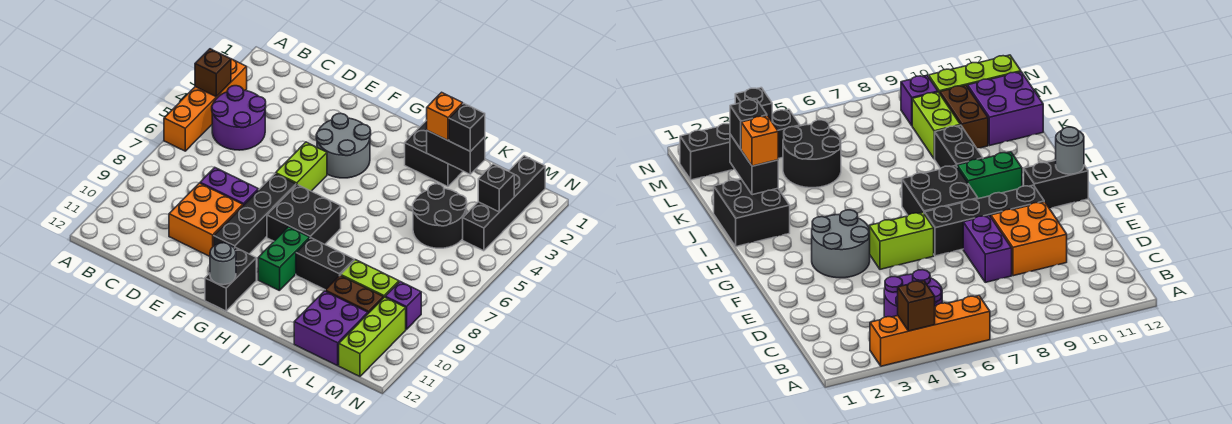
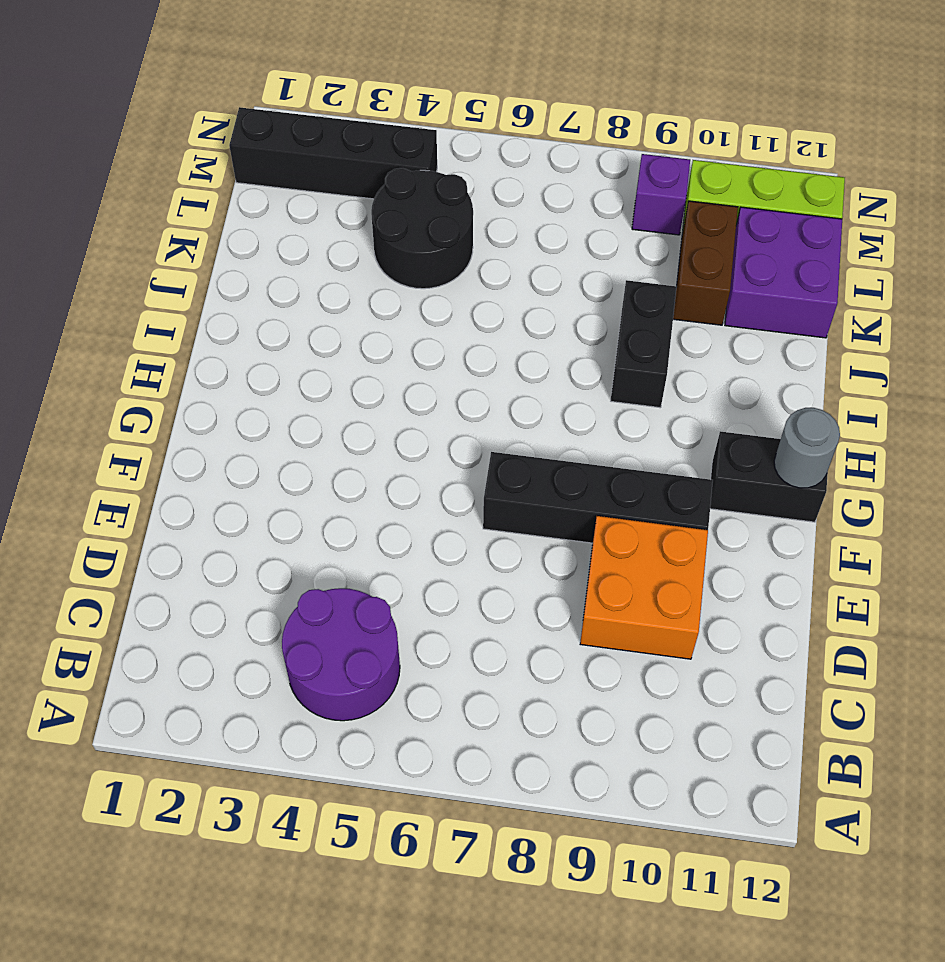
none -> orange 1x4 brick [164,59,247,151]
none -> purple 1x2 brick [200,168,258,205]
none -> grey 2x2 round brick [316,113,371,178]

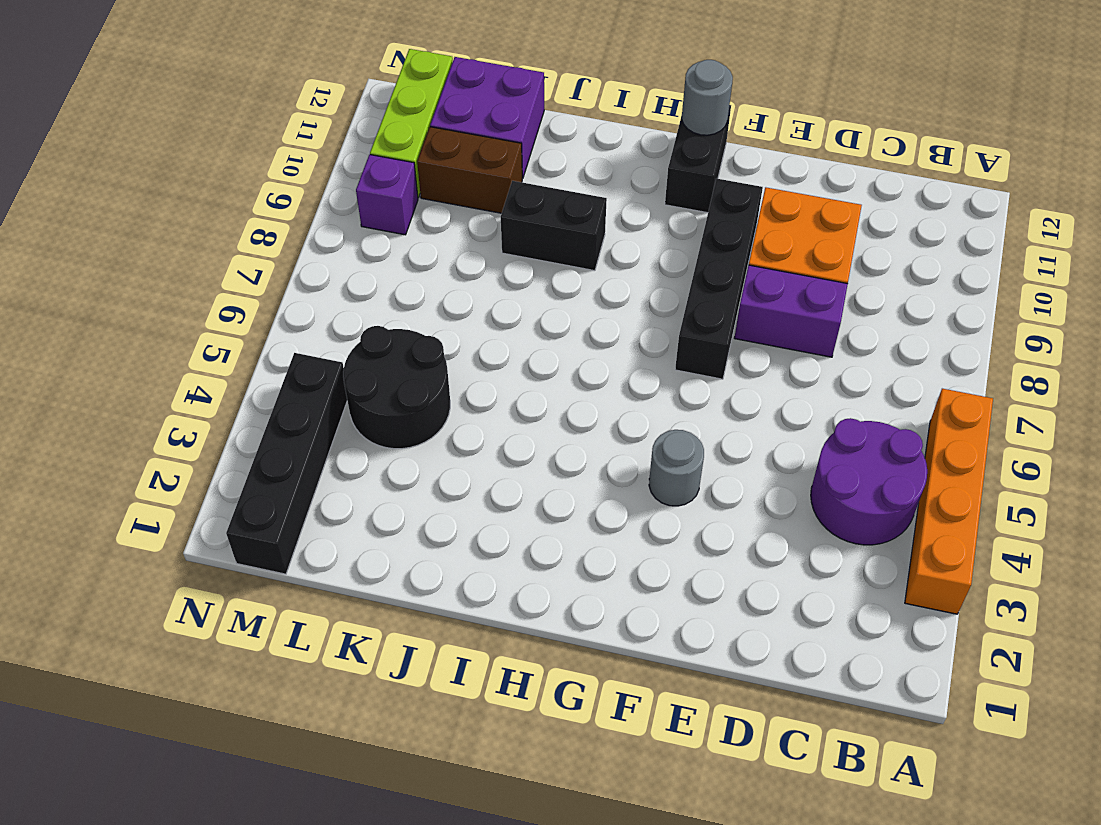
grey 1x1 round brick [649,430,704,506] -> grey 2x2 round brick [316,113,371,178]
none -> lime 1x2 brick [276,142,327,191]
none -> black 2x2 brick [267,185,341,244]
none -> green 1x2 brick [258,227,310,291]

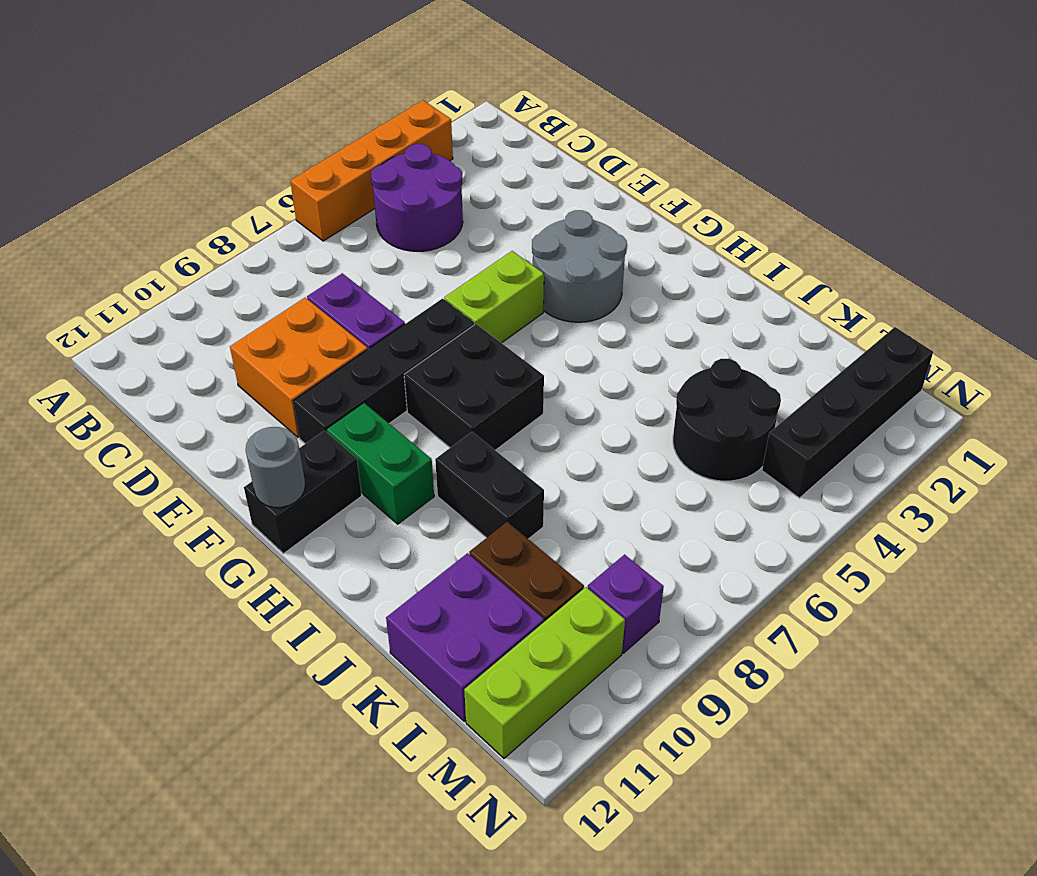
green 1x2 brick [326,403,434,524] -> green 1x2 brick turned to [258,227,310,291]
none -> black 2x2 brick [405,120,463,187]
none -> lime 1x2 brick [341,260,399,298]
none -> brown 1x1 brick [195,49,231,97]

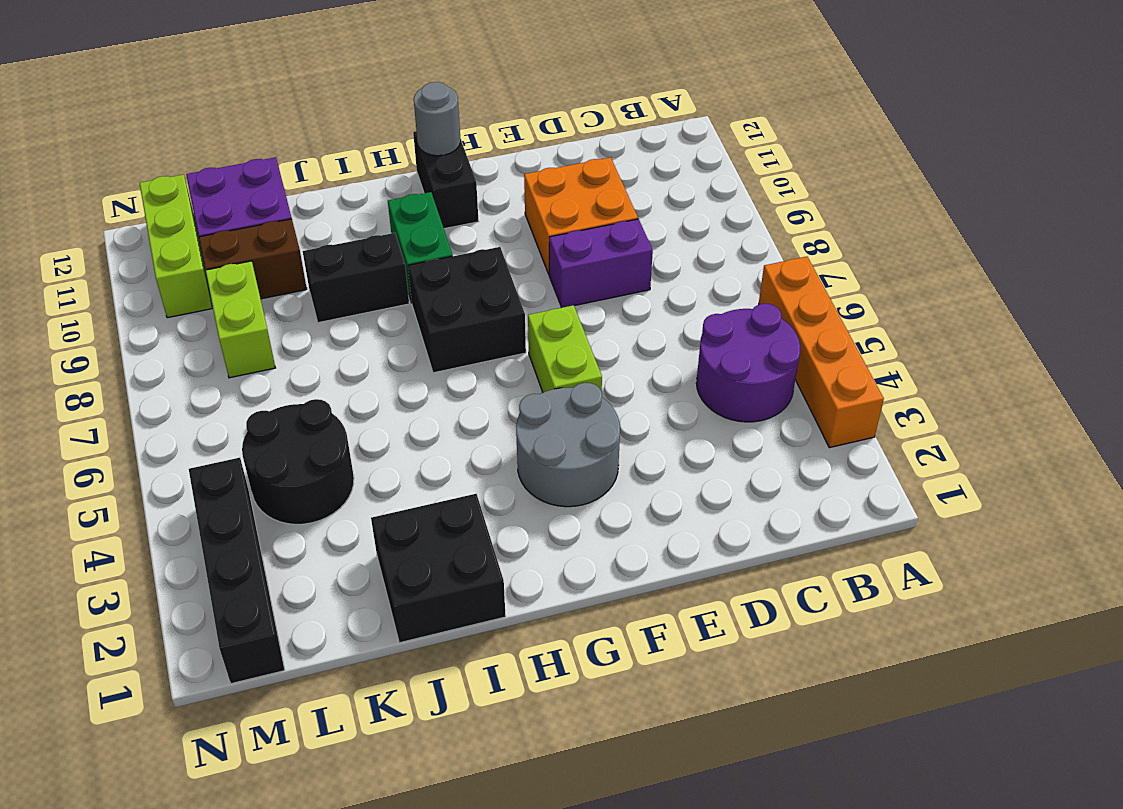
lime 1x2 brick [205,261,275,378] -> lime 1x2 brick turned to [341,260,399,298]
none -> black 1x4 brick [214,174,296,254]
none -> purple 1x1 brick [385,282,421,329]
none -> brown 1x1 brick [195,49,231,97]

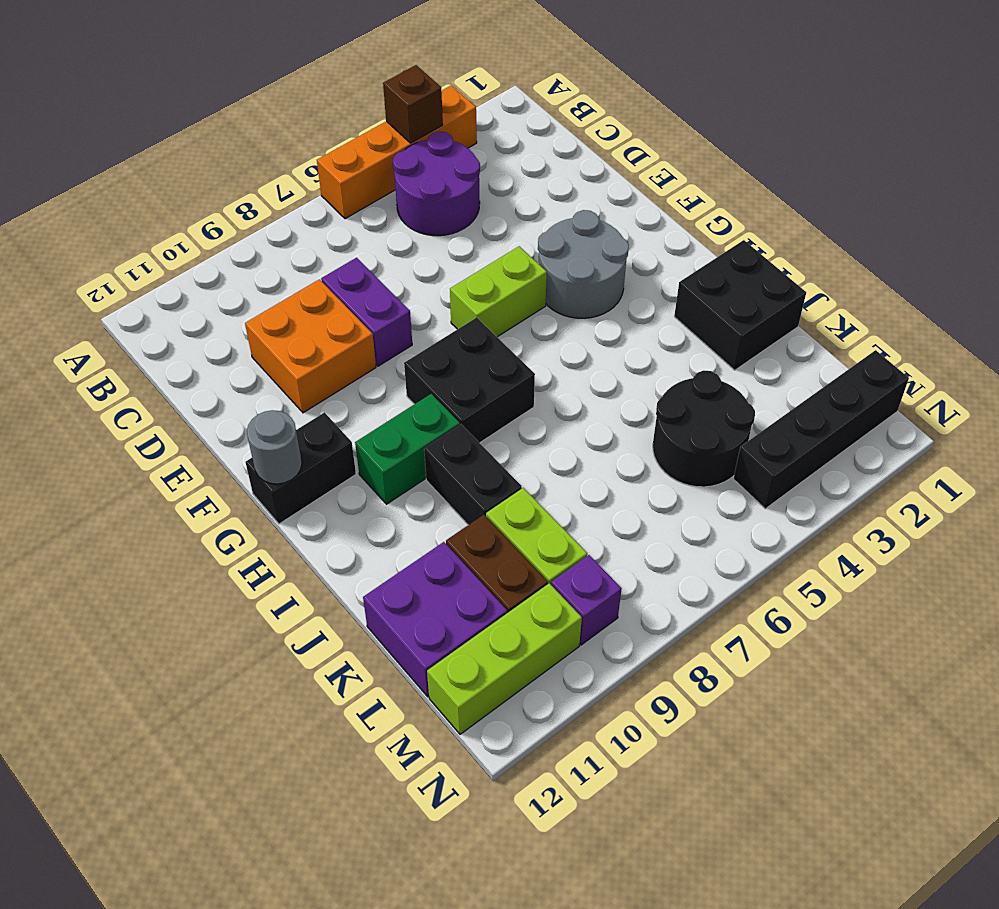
none -> black 1x4 brick [214,174,296,254]
none -> black 1x2 brick [427,131,485,174]
none -> black 1x1 brick [478,164,514,212]

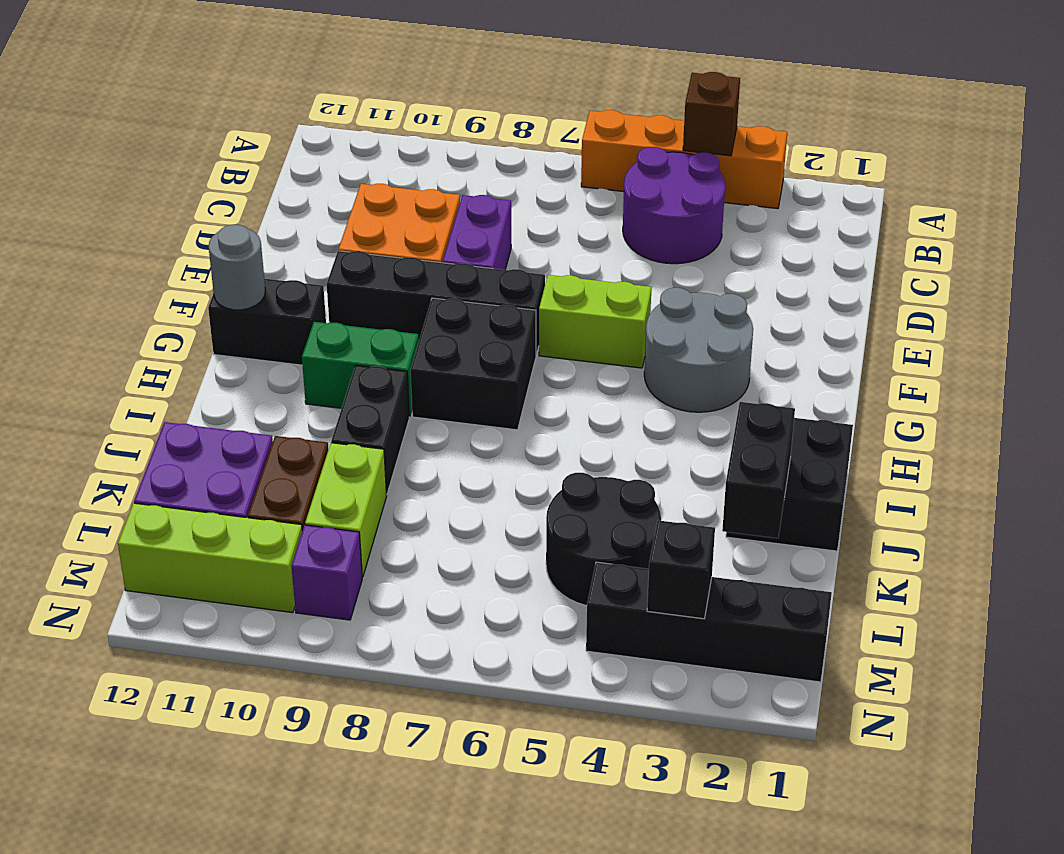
none -> orange 1x1 brick [427,92,463,140]
none -> black 1x1 brick [449,104,485,151]

